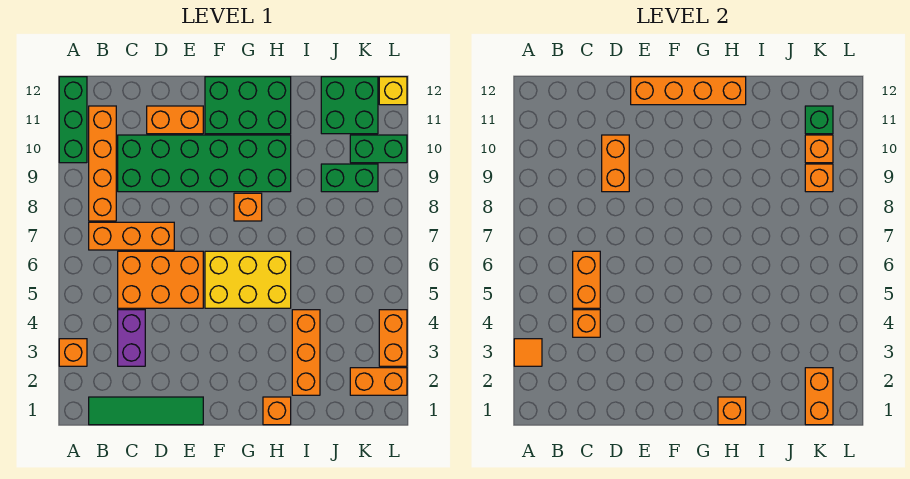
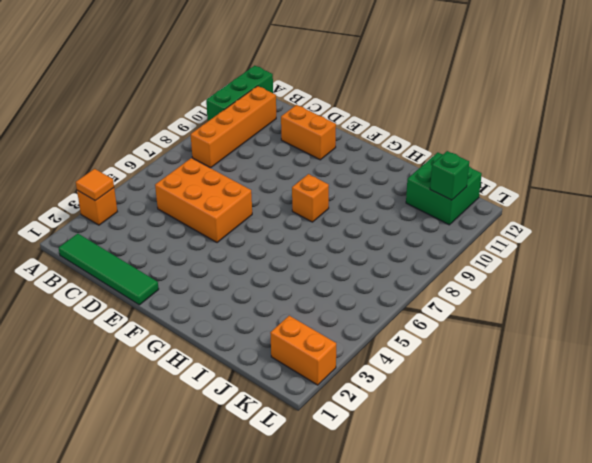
none -> orange 1x3 brick [89,222,174,250]
none -> purple 1x2 brick [118,310,145,366]
none -> green 2x6 brick [118,135,291,192]
none -> yellow 2x3 brick [205,251,291,308]

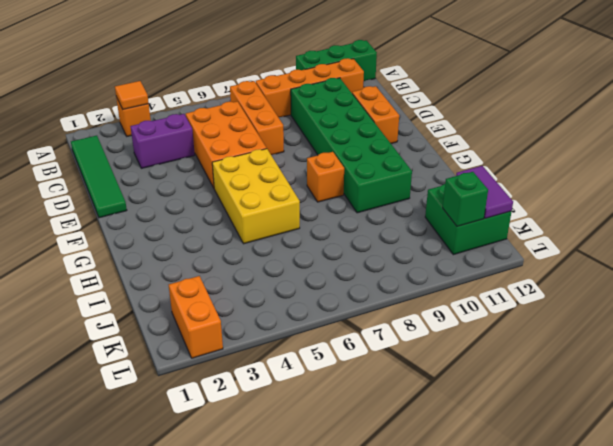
purple 1x2 tile [456,166,513,218] -> none
none -> green 2x3 brick [205,77,291,134]
none -> orange 1x1 brick [263,397,291,425]
none -> orange 1x3 brick [292,310,320,395]
none -> green 1x2 brick [321,164,378,192]

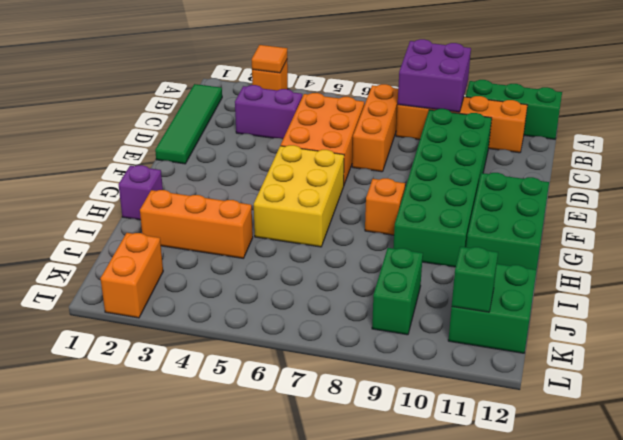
purple 2x2 brick [398,39,471,112] -> none
purple 1x1 brick [118,165,163,220] -> orange 1x1 brick [263,397,291,425]
none -> orange 1x2 brick [147,106,203,134]
none -> green 1x2 brick [350,135,407,163]
none -> orange 1x2 brick [379,310,407,366]
none -> yellow 1x1 brick [379,77,407,105]

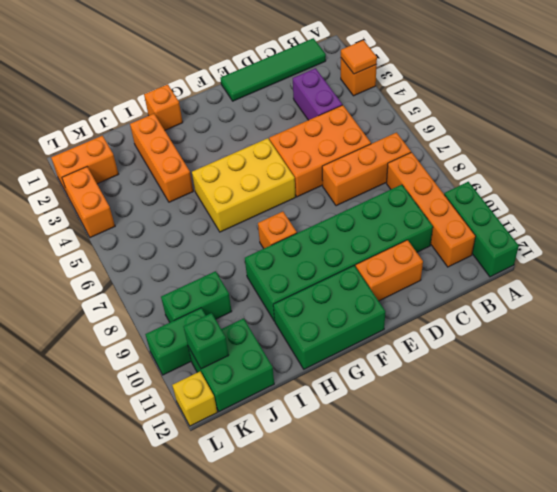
none -> orange 1x1 brick [573,310,600,337]
none -> orange 1x2 brick [573,251,600,308]
none -> orange 1x2 brick [602,135,629,192]
none -> orange 1x4 brick [631,77,746,105]

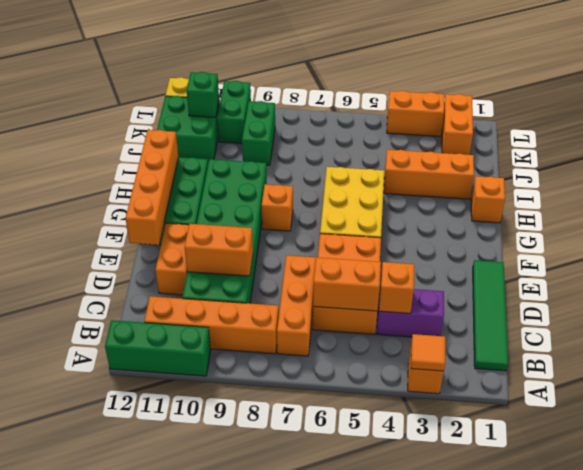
none -> orange 1x1 brick [718,397,746,425]
none -> orange 1x2 brick [805,368,833,425]
none -> orange 1x1 brick [805,164,833,192]
none -> orange 1x1 brick [805,135,833,163]

